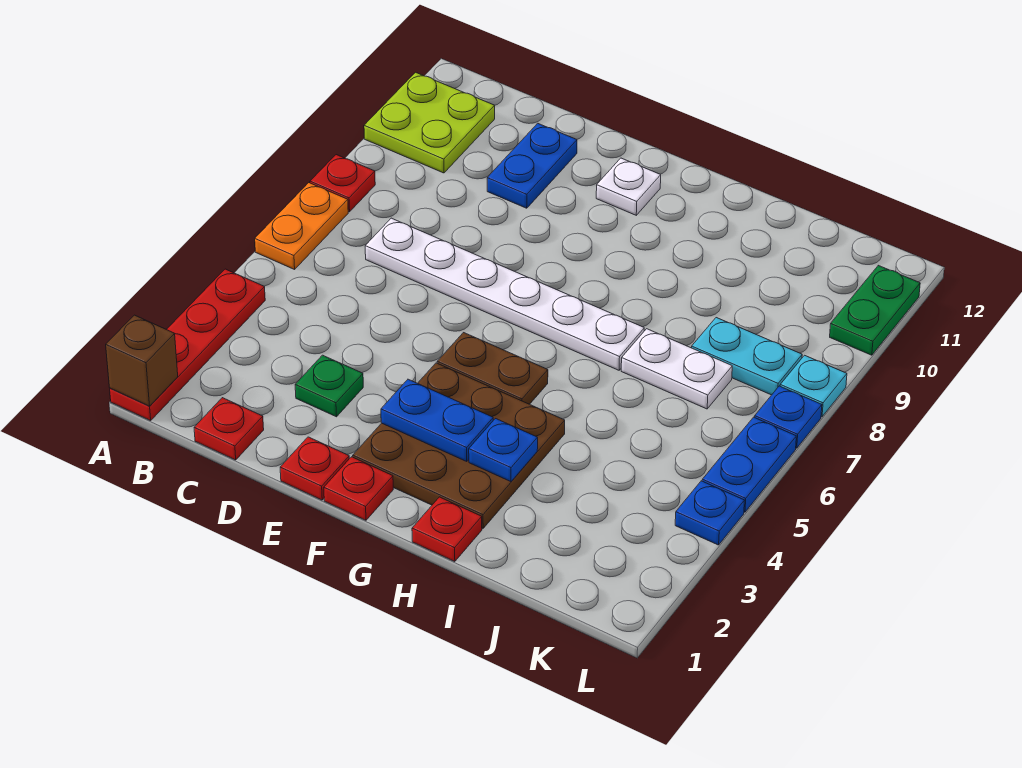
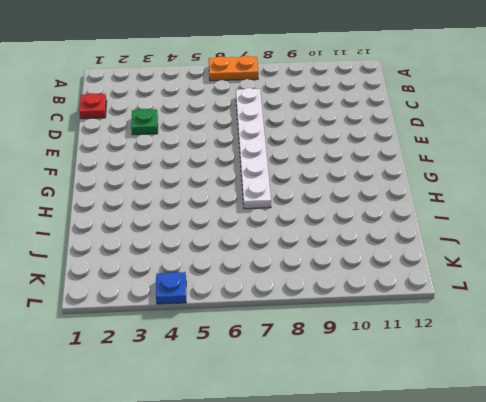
none -> red 1x4 plate [110,269,265,421]
none -> red 1x1 plate [310,155,375,212]
none -> lime 2x2 plate [364,72,495,173]

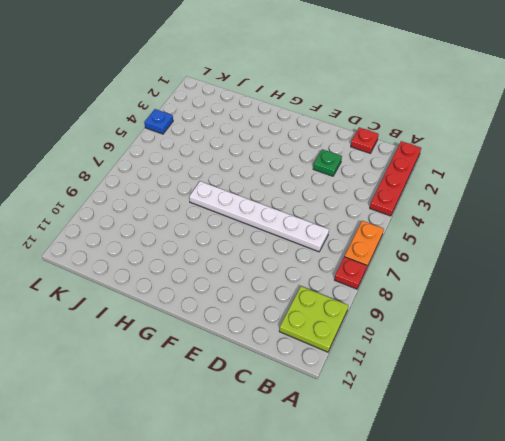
none -> blue 1x2 plate [487,123,577,208]
none -> red 1x1 plate [280,437,349,500]
none -> red 1x1 plate [324,457,393,520]

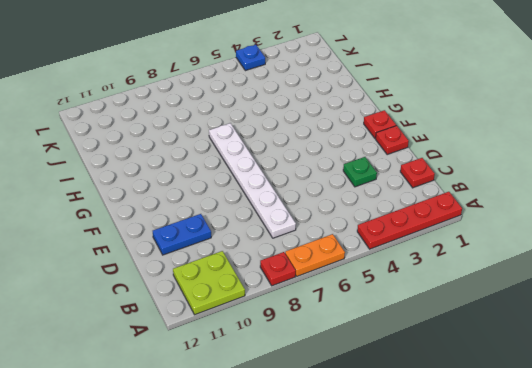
none -> brown 3x3 plate [353,363,565,528]
none -> brown 1x2 plate [437,333,548,404]
none -> white 1x1 plate [596,158,661,215]

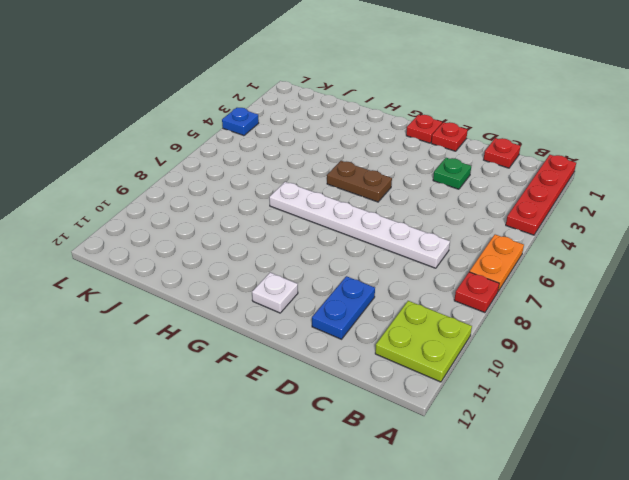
none -> brown 3x3 plate [353,363,565,528]
none -> red 1x1 plate [412,497,482,562]
none -> white 1x2 plate [621,329,732,409]

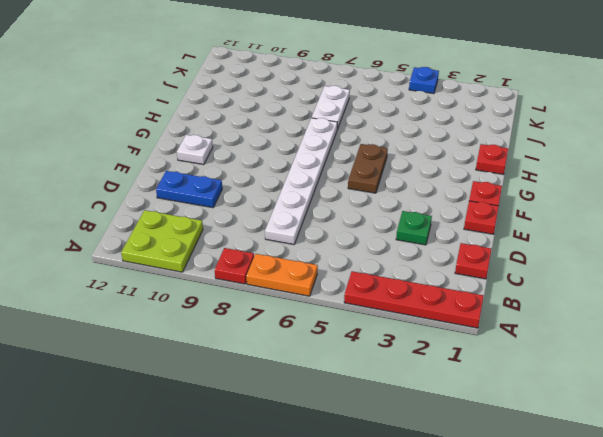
none -> brown 3x3 plate [353,363,565,528]
none -> cyan 1x2 plate [692,318,802,395]
none -> blue 1x2 plate [702,417,796,512]

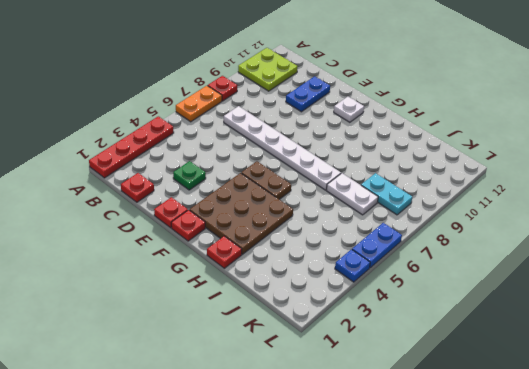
none -> blue 1x1 plate [755,386,822,448]
none -> cyan 1x1 plate [780,355,847,417]
none -> green 1x2 plate [830,265,920,355]

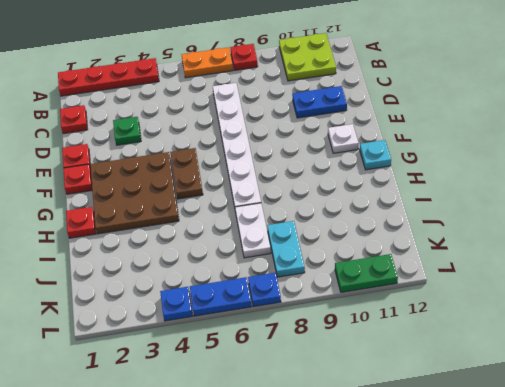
cyan 1x1 plate [360,140,391,170] -> cyan 1x1 plate moved to [780,355,847,417]
none -> brown 1x1 brick [106,315,178,406]
none -> blue 1x2 plate [381,379,493,461]
none -> blue 1x1 plate [469,419,538,482]

